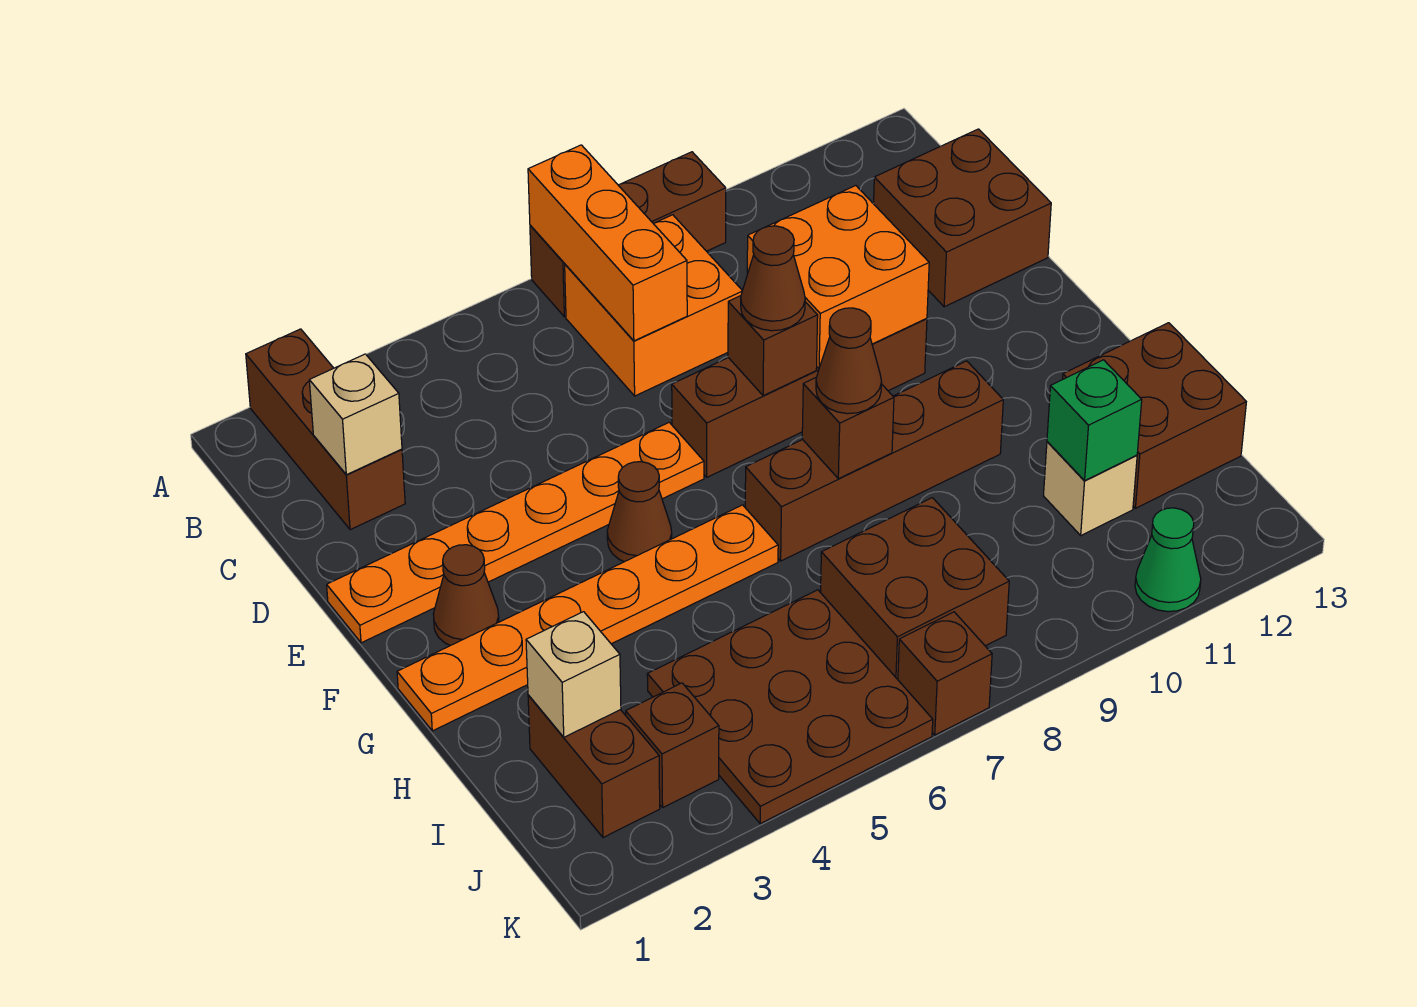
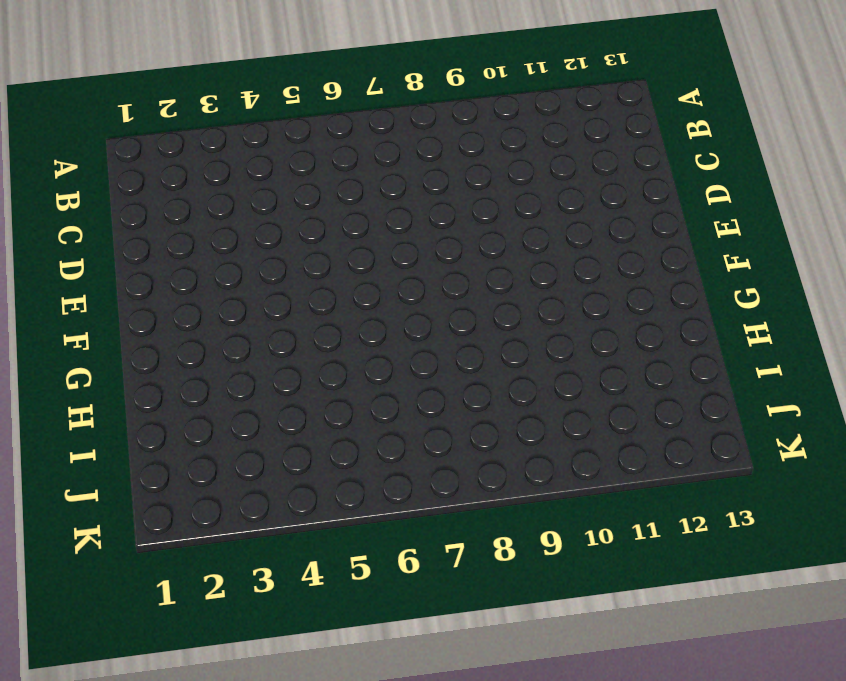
none -> brown 1x3 brick [246,329,405,530]
none -> brown 1x3 brick [530,152,726,317]
none -> orange 2x2 brick [565,215,742,396]

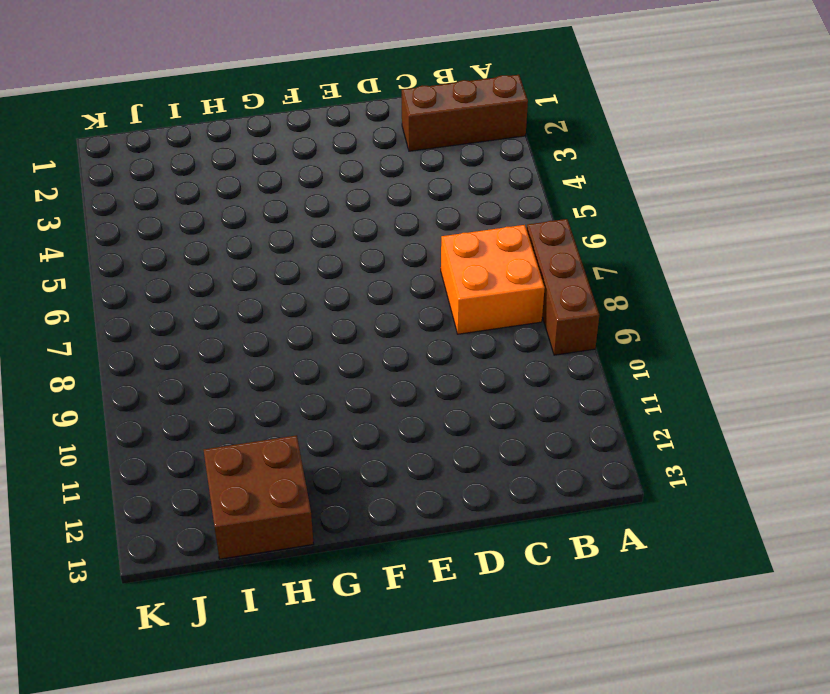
none -> brown 2x2 brick [874,129,1051,307]
none -> orange 1x6 plate [327,422,704,643]
none -> brown 1x4 brick [672,319,927,477]

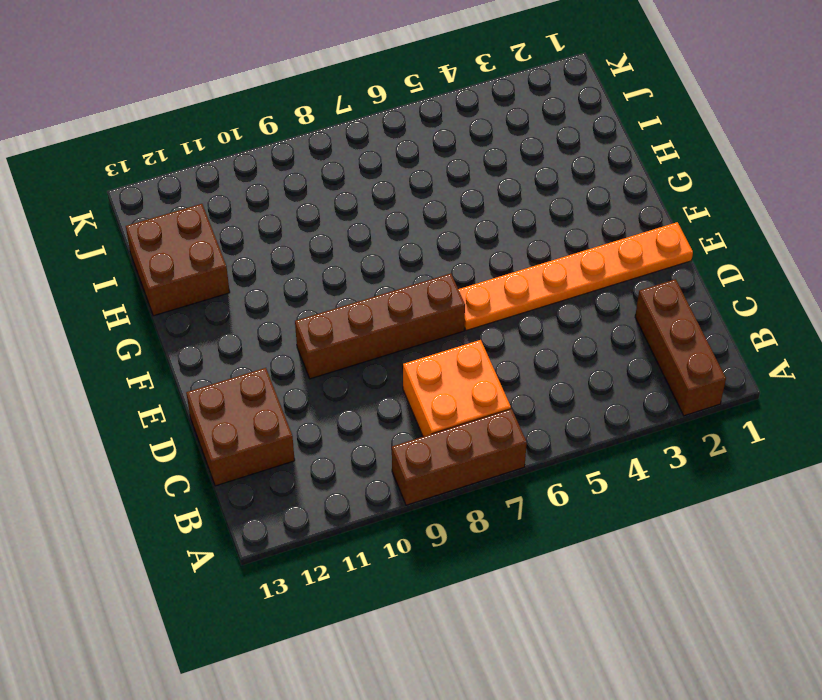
none -> brown 1x1 cone [433,545,499,646]
none -> brown 1x1 cone [607,462,672,562]
none -> orange 1x6 plate [397,505,778,731]

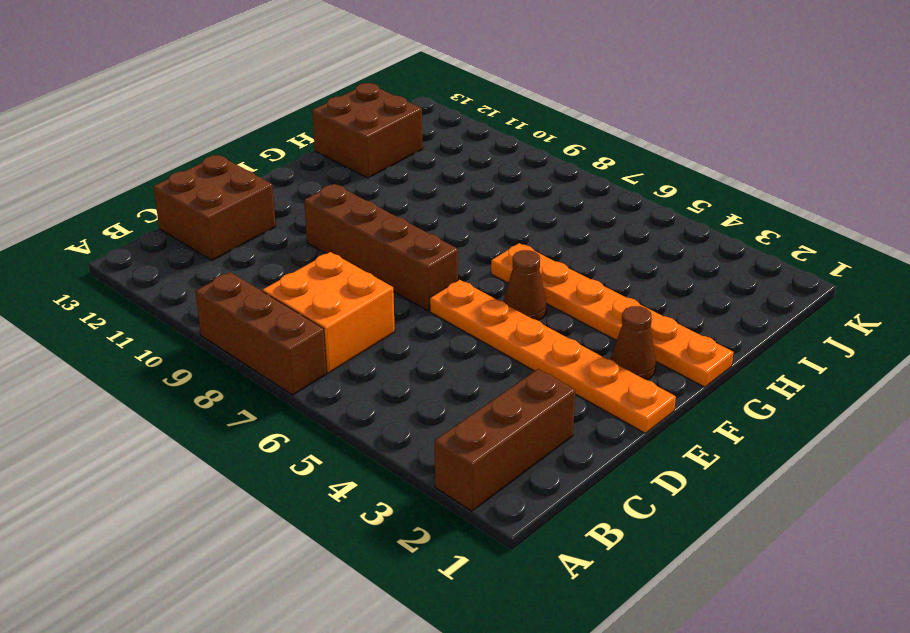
none -> brown 1x4 brick [745,361,1003,561]
none -> brown 1x2 brick [528,695,660,838]
none -> brown 3x3 plate [647,590,933,824]

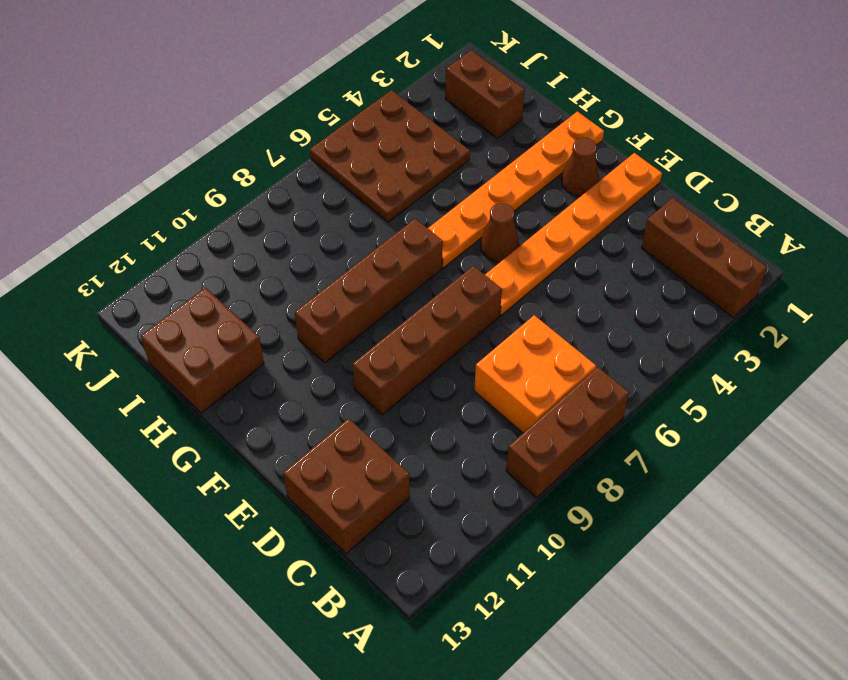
none -> brown 2x2 brick [821,498,1009,679]
none -> tan 1x1 brick [1043,442,1137,535]
none -> brown 1x1 brick [626,683,719,807]

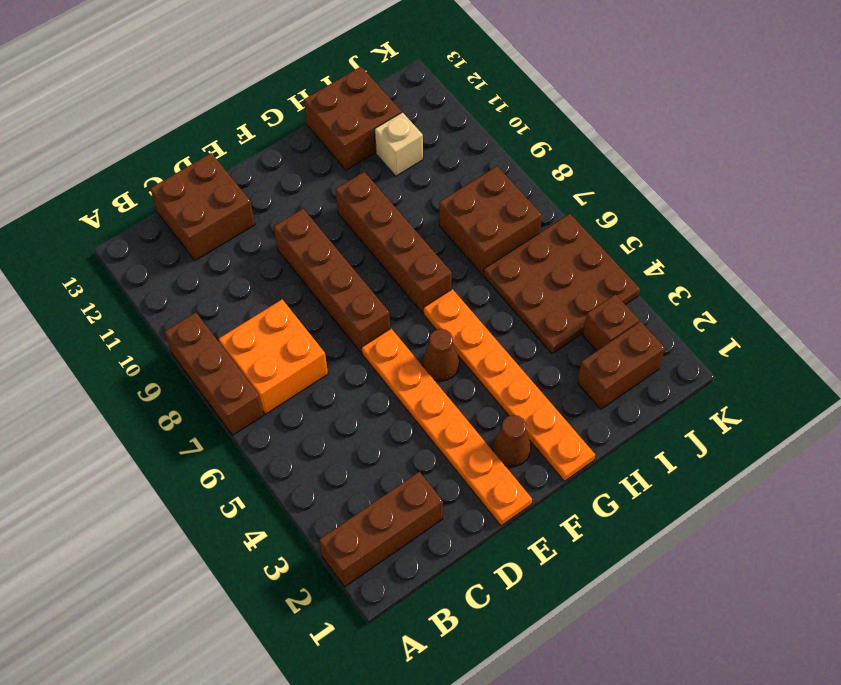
none -> brown 1x1 brick [898,612,992,735]
none -> green 1x1 cone [1135,508,1201,612]
none -> orange 1x3 brick [528,145,687,341]

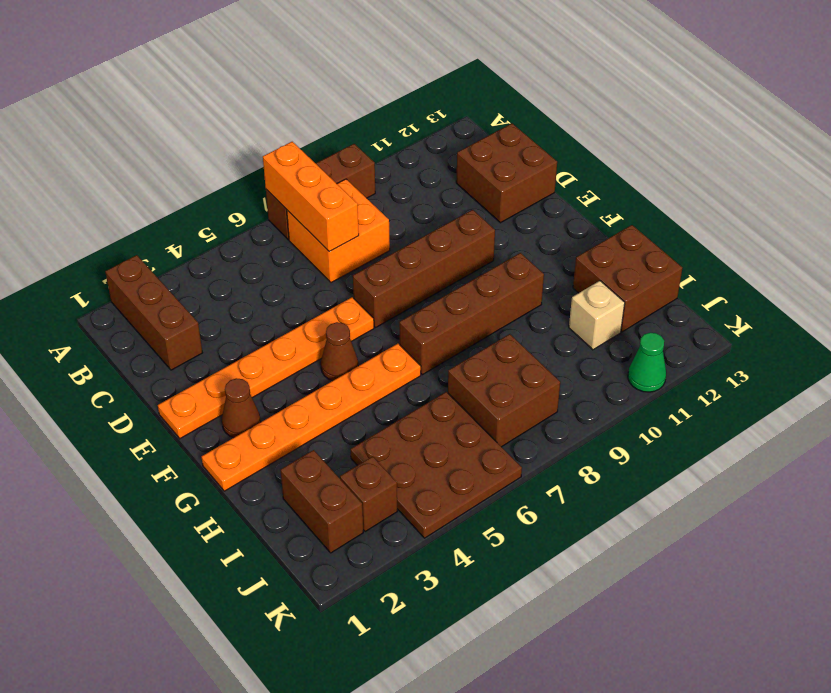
none -> brown 1x1 brick [898,612,992,735]
none -> tan 1x1 brick [309,354,402,475]
none -> orange 2x2 brick [747,186,929,369]

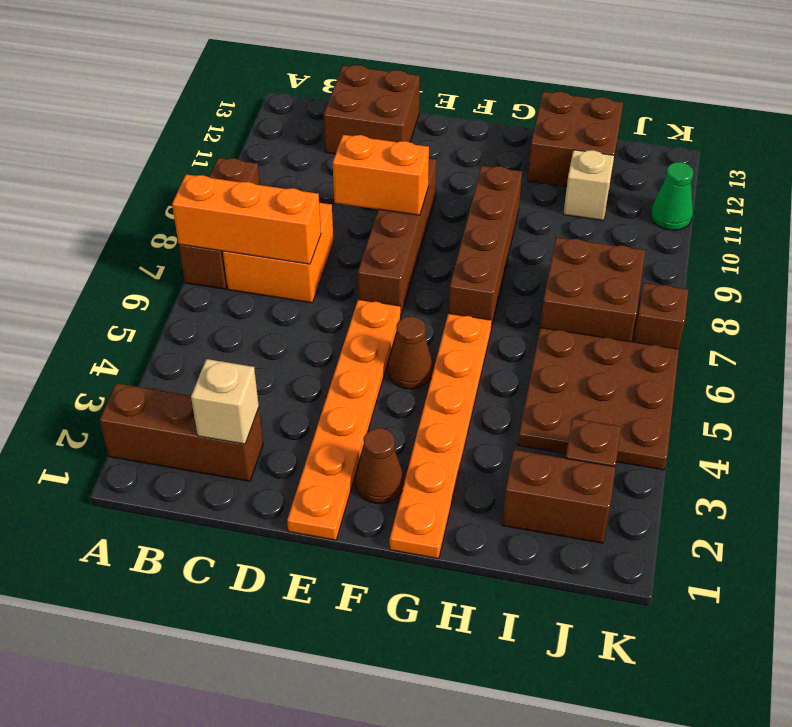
orange 1x2 brick [333,135,429,215] -> orange 2x2 brick [747,186,929,369]
none -> brown 1x1 brick [728,296,818,396]
none -> brown 1x1 brick [802,377,894,479]
none -> tan 1x1 brick [526,612,621,737]

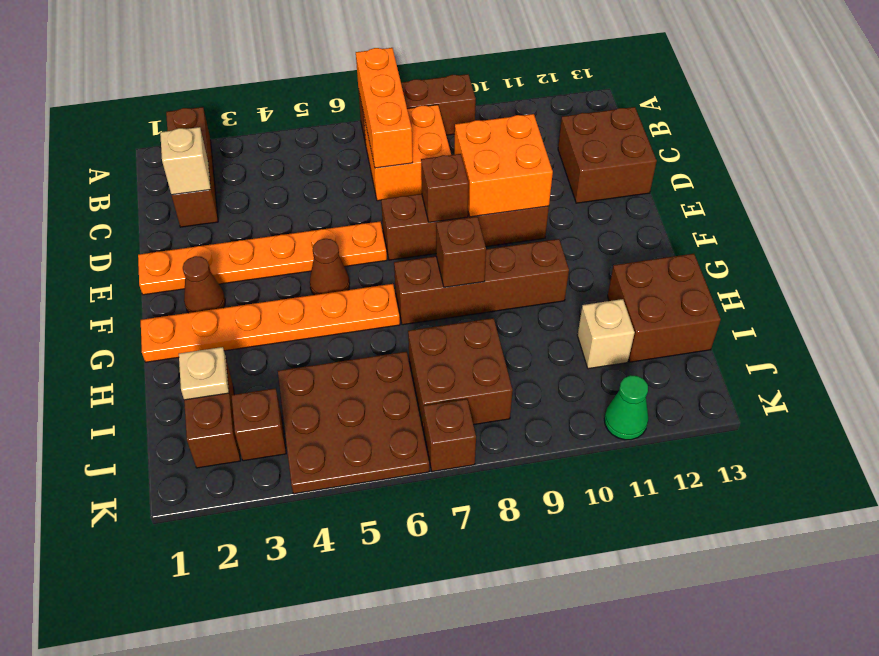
tan 1x1 plate [179,347,229,400] -> tan 1x1 brick [526,612,621,737]
none -> green 1x1 brick [1047,360,1142,480]
none -> brown 1x1 cone [741,226,805,331]
none -> brown 1x1 cone [816,308,882,414]

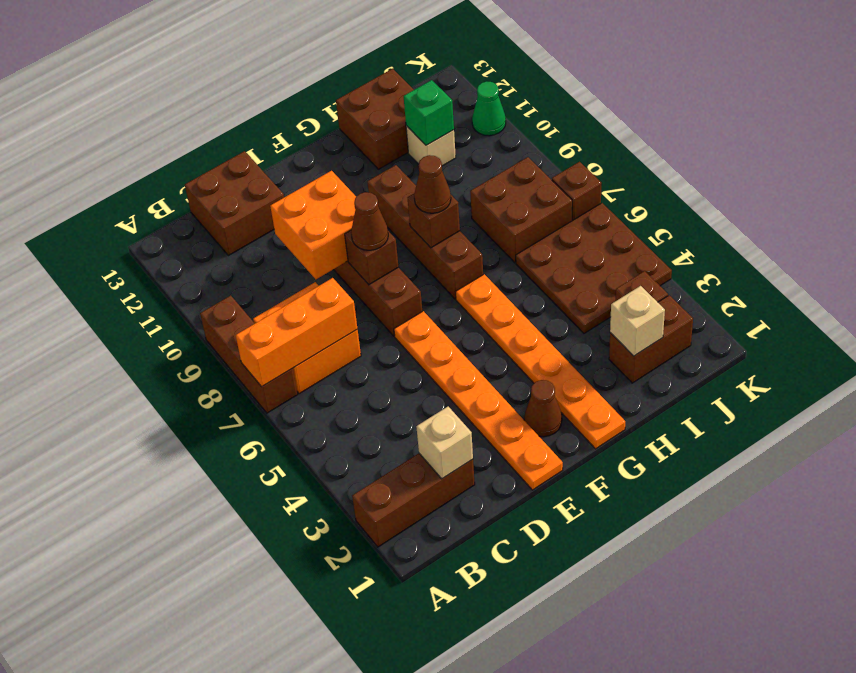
none -> brown 1x1 cone [607,462,672,562]

